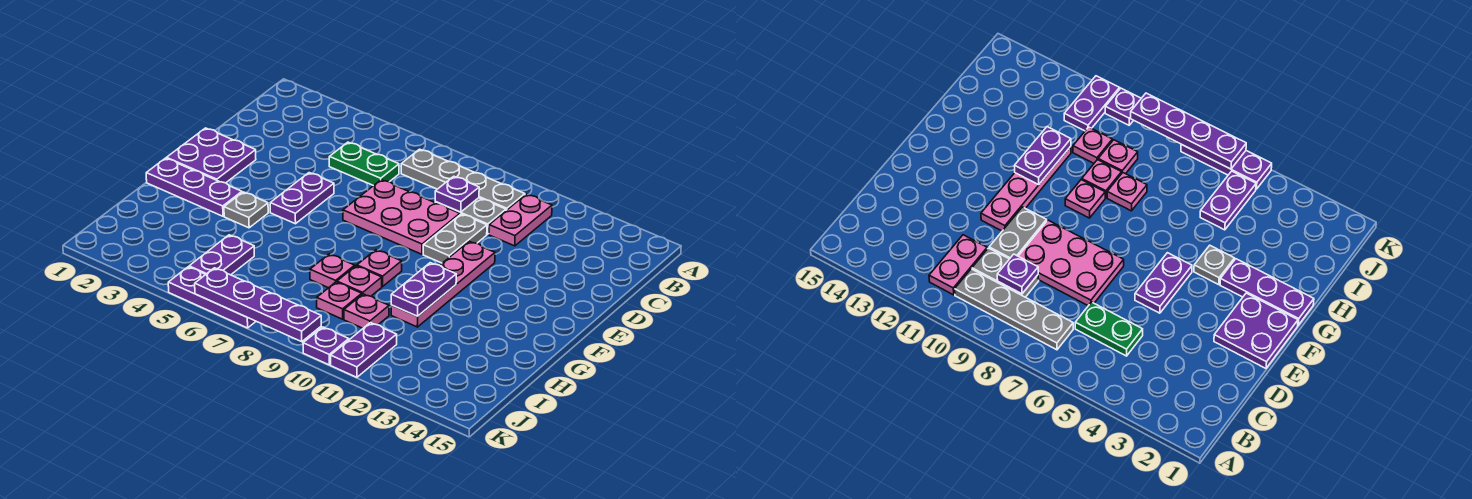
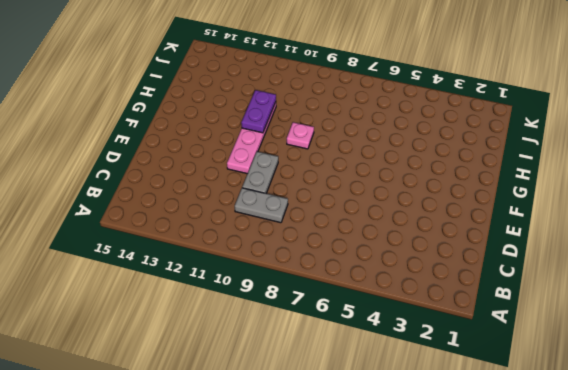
none -> grey 1x4 plate [401,149,525,210]
none -> pink 1x2 plate [489,194,552,246]
none -> green 1x2 plate [329,142,399,186]

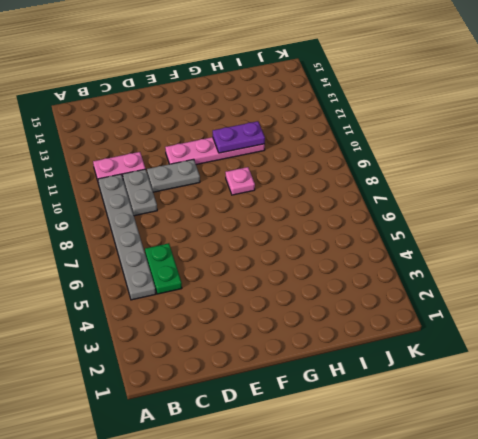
grey 1x6 plate [98,174,156,300] -> grey 1x4 plate [401,149,525,210]
none -> pink 2x3 plate [343,180,460,254]
none -> purple 2x2 plate [167,128,256,183]
none -> purple 1x2 plate [270,173,334,224]

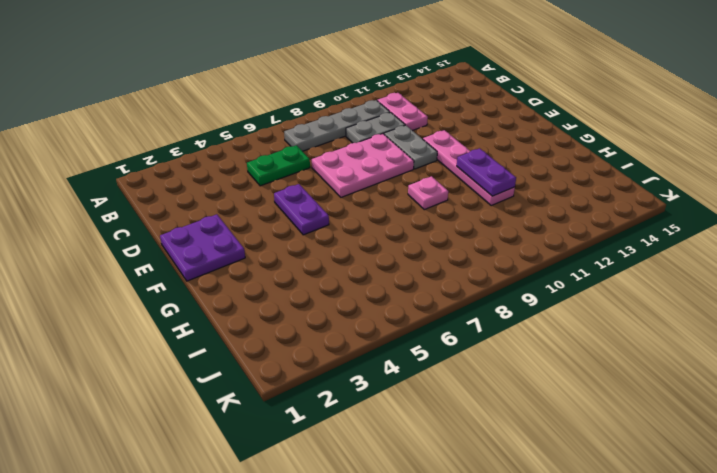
none -> purple 1x3 plate [146,158,242,216]
none -> grey 1x1 plate [224,192,268,228]
none -> pink 1x1 plate [310,254,355,288]

